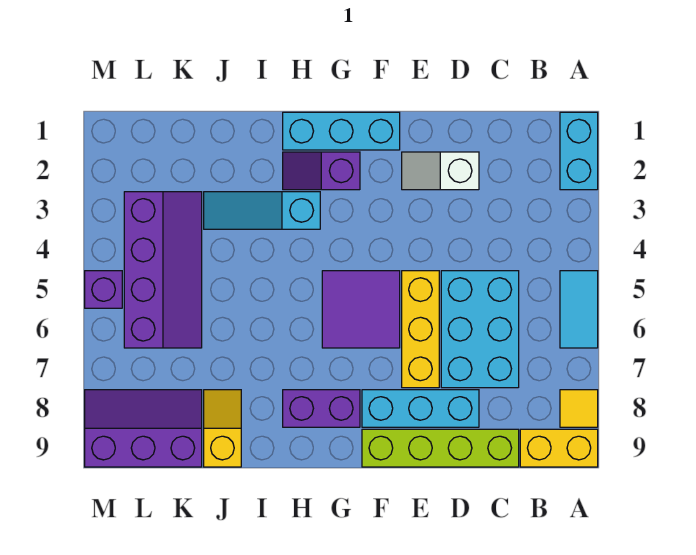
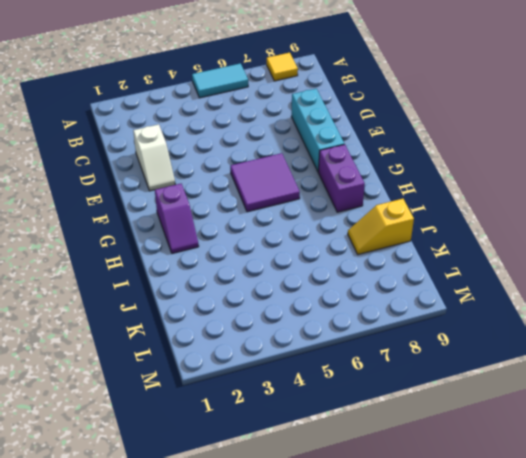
none -> cyan 1x2 brick [560,112,598,190]
none -> yellow 1x2 brick [520,429,598,467]
none -> cyan 2x3 brick [441,271,519,388]

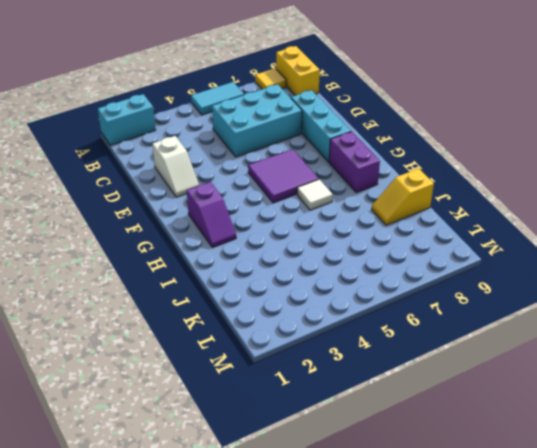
white 1x1 tile [297,179,333,210] -> none
none -> lime 1x4 brick [362,429,519,467]
none -> yellow 1x3 brick [402,271,439,388]
none -> cyan 1x3 brick [283,112,400,150]

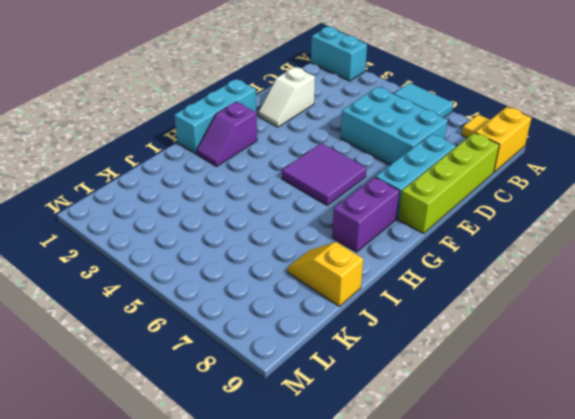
none -> yellow 1x3 brick [402,271,439,388]
none -> cyan 1x3 slope [204,192,320,229]
none -> purple 2x4 slope [124,192,202,348]

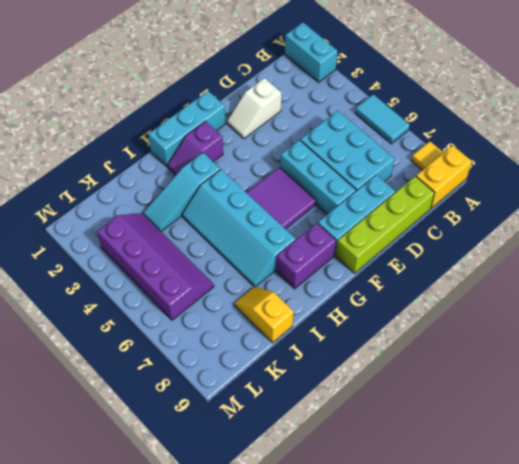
cyan 1x3 brick [280,140,356,214] -> yellow 1x3 brick [402,271,439,388]
cyan 2x4 slope [182,169,296,287] -> none
none -> purple 2x3 slope [85,390,202,467]
none -> purple 1x1 brick [85,271,122,308]

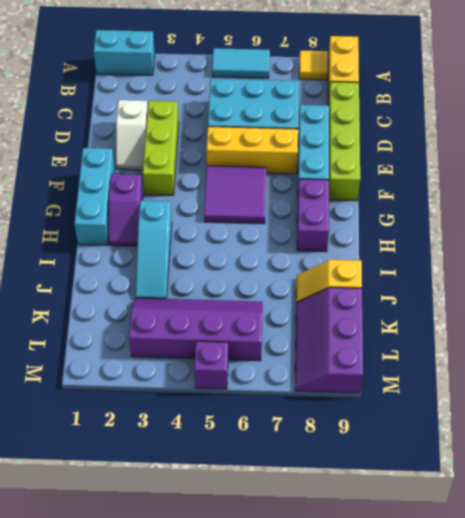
lime 1x3 brick [143,101,179,195] -> none

